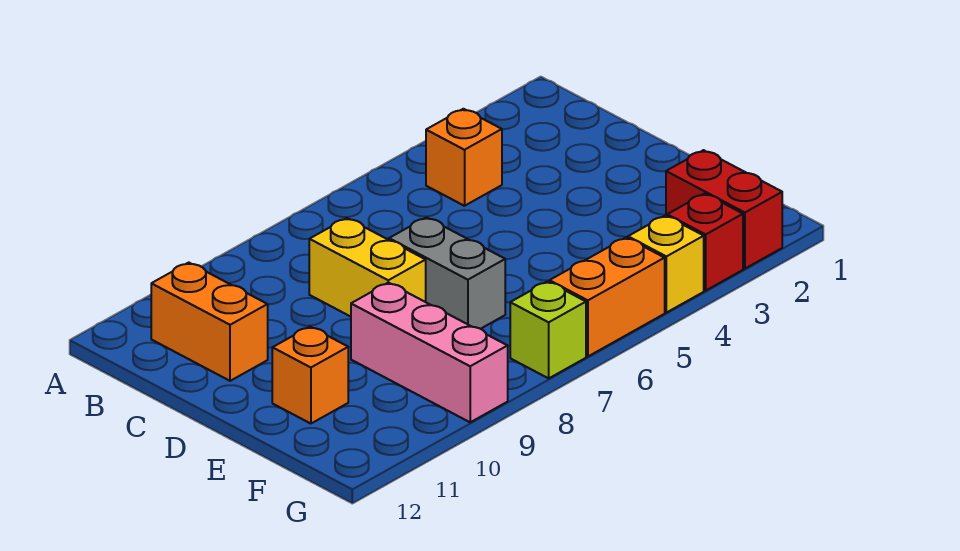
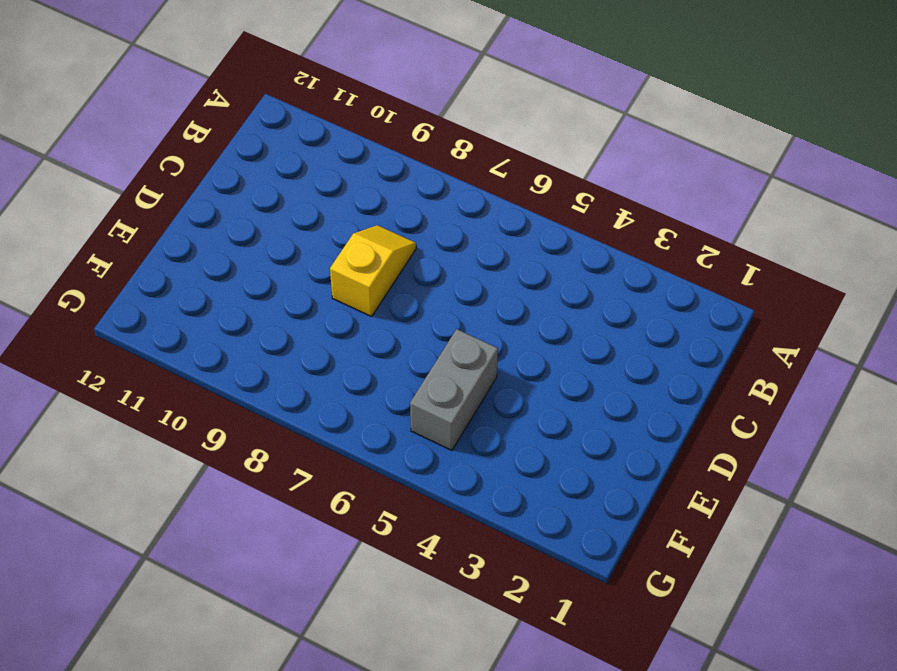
yellow 1x2 slope [330,225,416,317] -> yellow 1x2 brick [309,218,426,317]
grey 1x2 brick [410,329,498,450] -> grey 1x2 brick moved to [389,217,505,329]
none -> orange 1x1 brick [426,109,502,206]
none -> orange 1x2 brick [151,263,268,381]

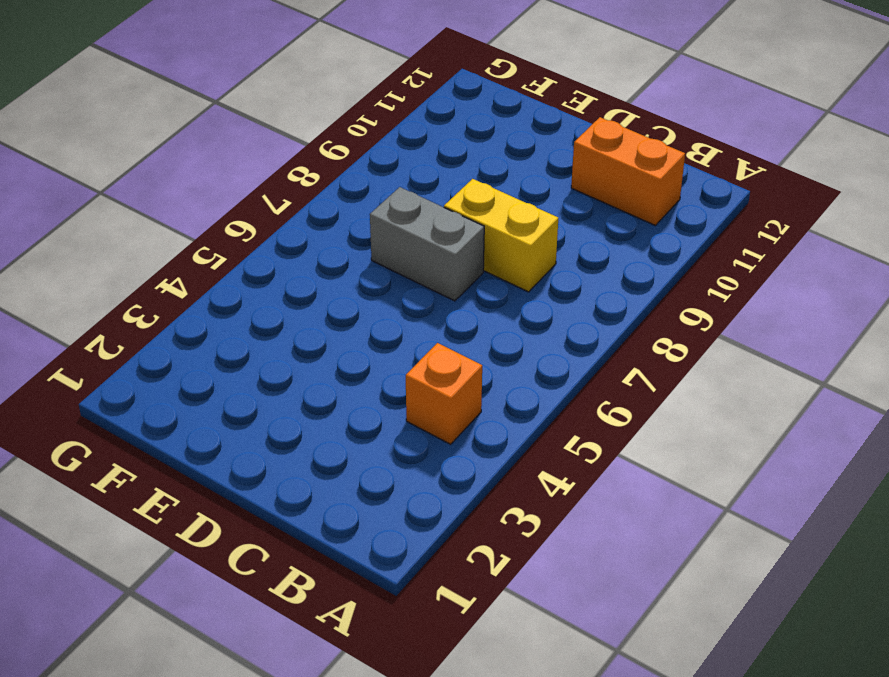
none -> pink 1x3 brick [351,283,508,422]
none -> orange 1x1 brick [272,327,348,424]

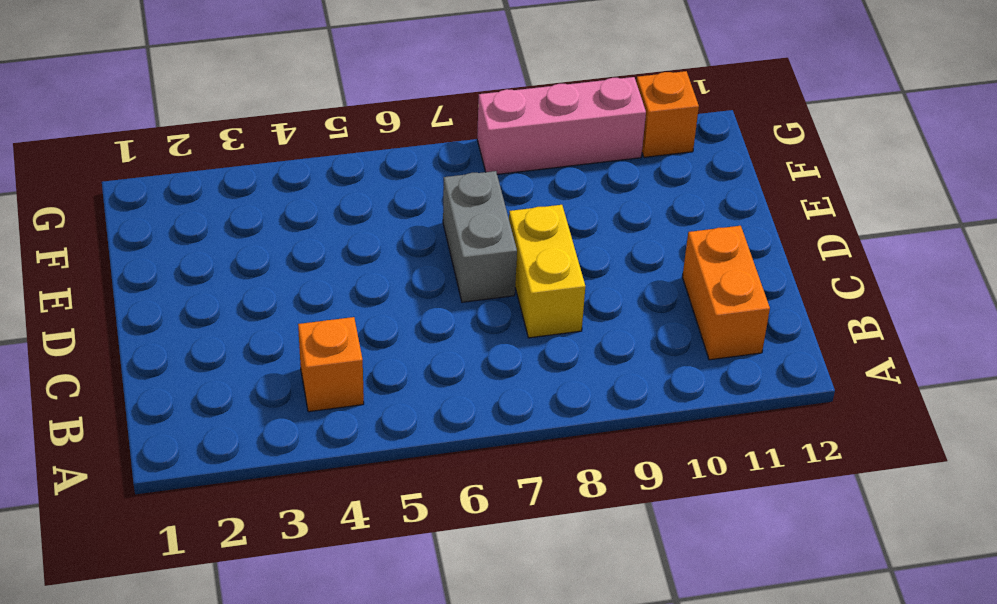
pink 1x3 brick [477,77,646,174] -> pink 1x3 brick turned to [351,283,508,422]
orange 1x1 brick [636,71,699,157] -> orange 1x1 brick moved to [272,327,348,424]
none -> red 1x2 brick [666,150,782,269]
none -> red 1x1 brick [667,194,743,291]

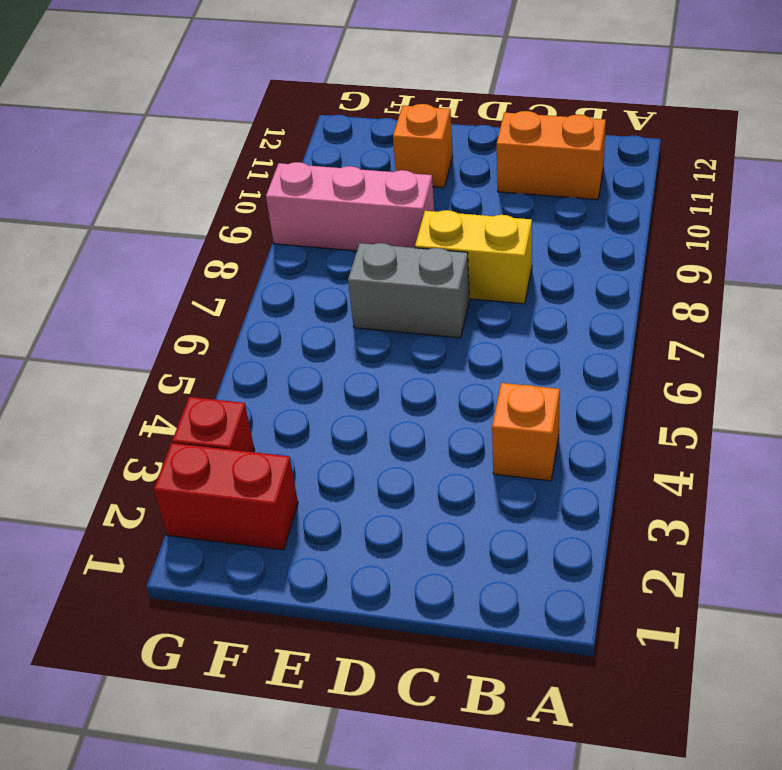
none -> yellow 1x1 brick [628,215,704,313]
none -> orange 1x2 brick [550,238,665,356]

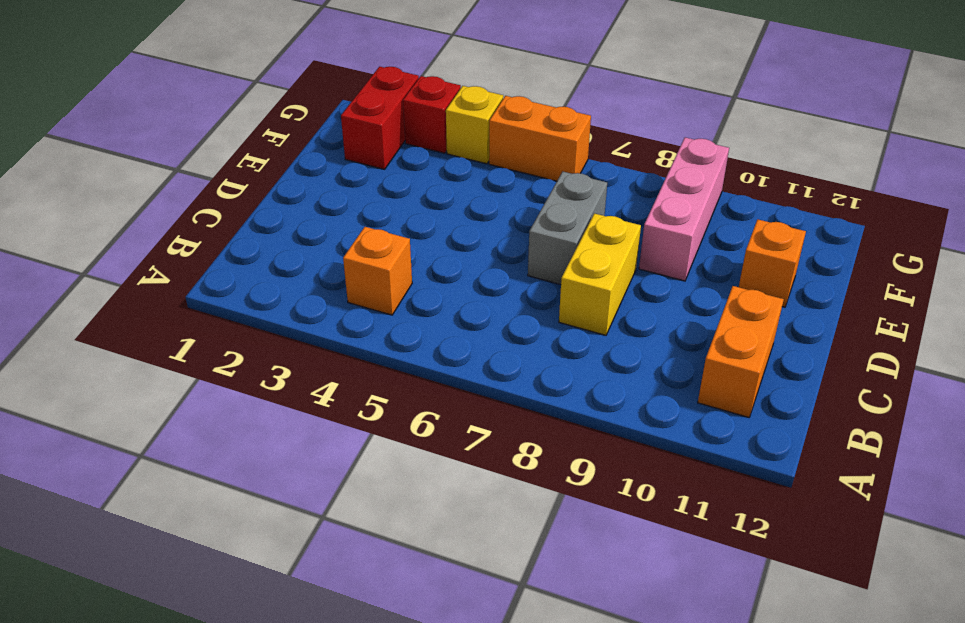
none -> lime 1x1 brick [510,281,586,378]

